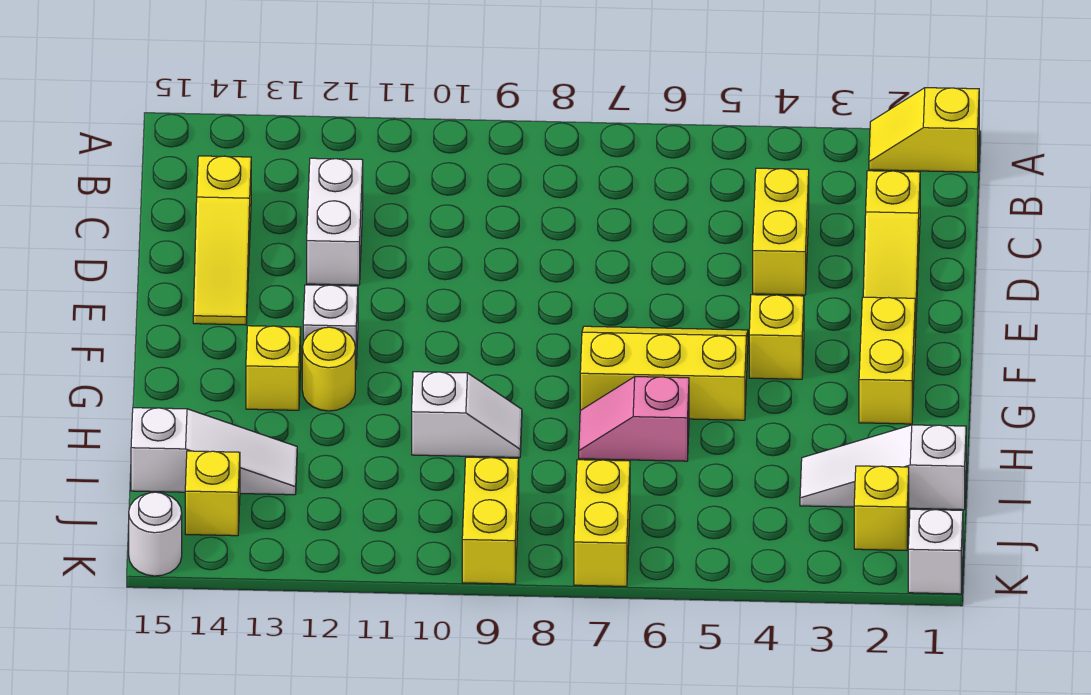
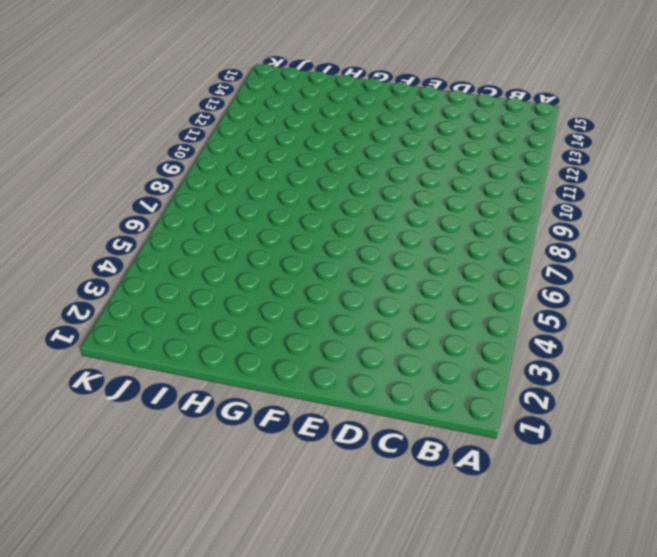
none -> yellow 1x2 slope [869,88,979,172]
none -> yellow 1x3 slope [863,171,920,338]
none -> yellow 1x2 brick [753,168,809,295]

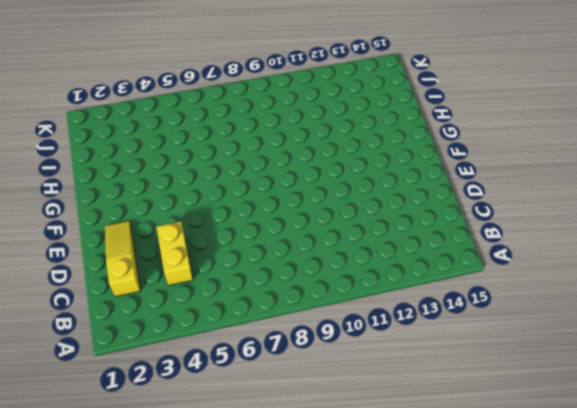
none -> yellow 1x2 slope [869,88,979,172]
none -> white 1x2 brick [307,158,363,285]
none -> yellow 1x3 slope [193,156,251,325]

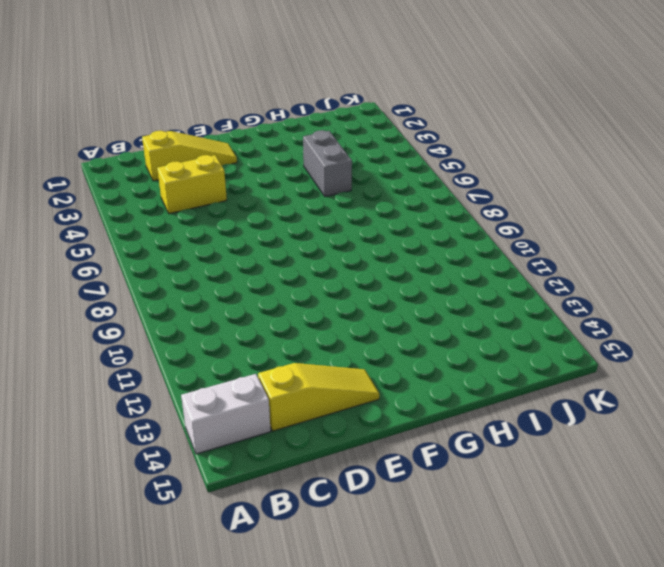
white 1x2 brick [181,374,271,454] -> white 1x2 brick moved to [307,158,363,285]
grey 1x2 brick [303,130,352,197] -> none
none -> yellow 1x2 slope [869,88,979,172]
none -> yellow 1x2 brick [859,297,915,424]
none -> yellow 1x1 brick [749,295,804,379]

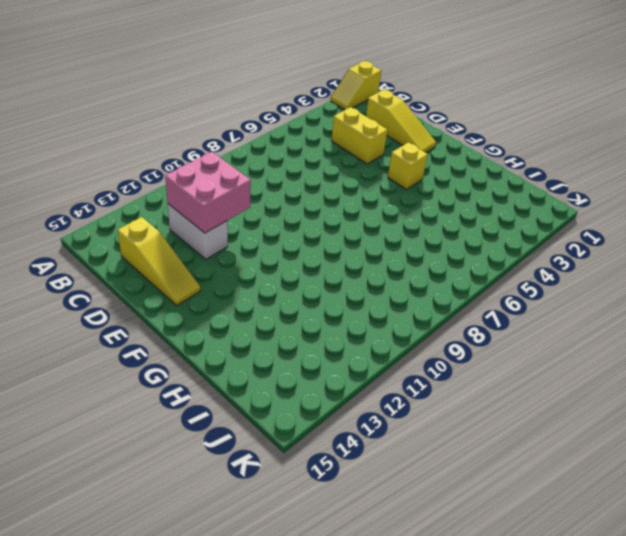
pink 2x2 brick [165,152,251,233] -> none
none -> yellow 1x2 brick [859,297,915,424]
none -> yellow 2x3 slope [580,326,748,420]
none -> white 1x1 brick [303,285,358,369]

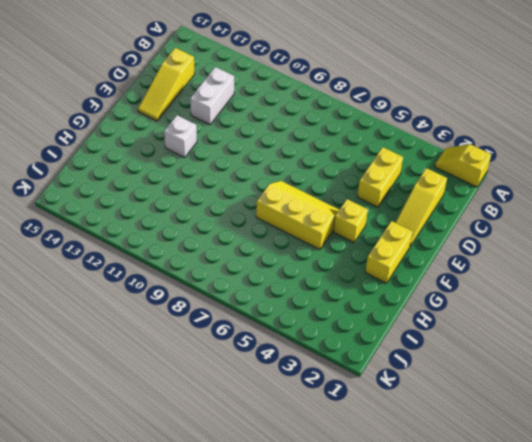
none -> yellow 1x1 round brick [302,327,355,411]
none -> yellow 1x1 brick [246,326,301,410]
none -> pink 1x2 slope [579,377,689,461]

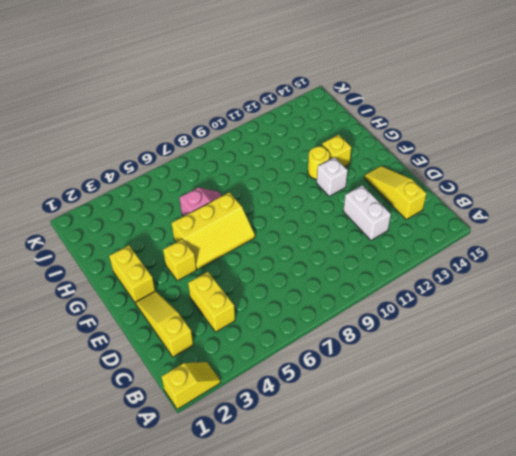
none -> white 1x2 slope [412,372,522,458]
none -> white 1x3 slope [800,425,966,510]
none -> white 1x3 slope [131,408,297,495]

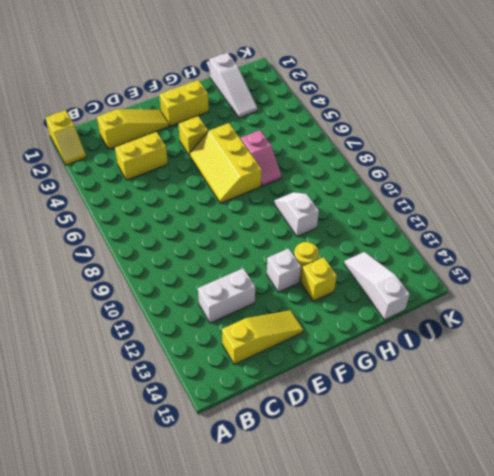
none -> yellow 1x1 brick [854,466,909,550]
none -> yellow 1x2 brick [574,460,630,586]
none -> yellow 1x2 brick [462,457,519,584]

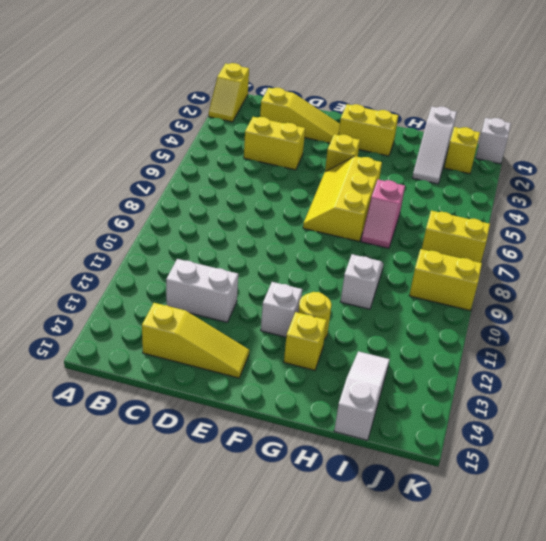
none -> yellow 1x1 brick [185,451,240,536]
none -> white 1x1 round brick [129,492,182,576]

